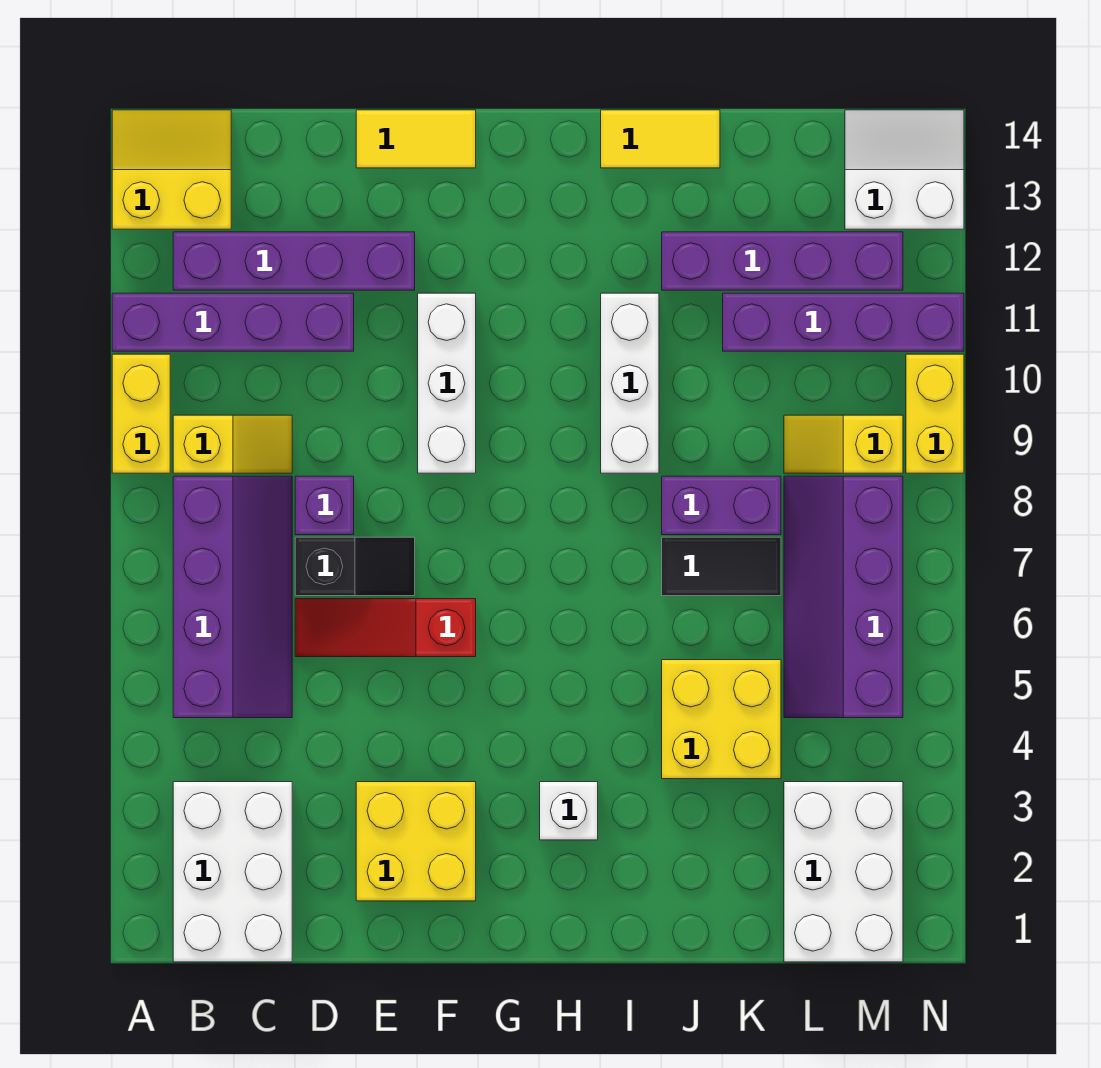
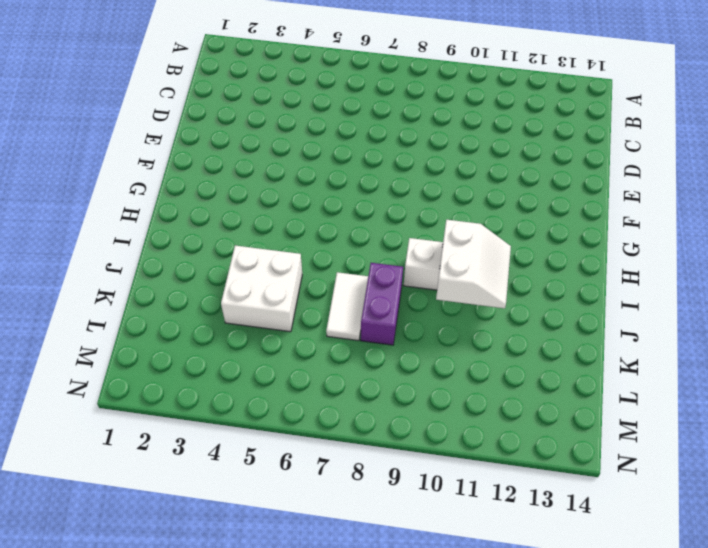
white 2x2 slope [436,220,511,308] -> white 2x2 slope moved to [845,110,964,229]
white 2x2 brick [221,246,302,332] -> yellow 2x2 brick [662,660,781,779]
white 1x2 tile [326,272,368,341] -> black 1x2 tile [662,537,781,596]
none -> yellow 1x2 brick [112,354,170,473]
none -> purple 1x4 brick [112,293,354,351]
none -> yellow 2x2 slope [112,110,231,229]

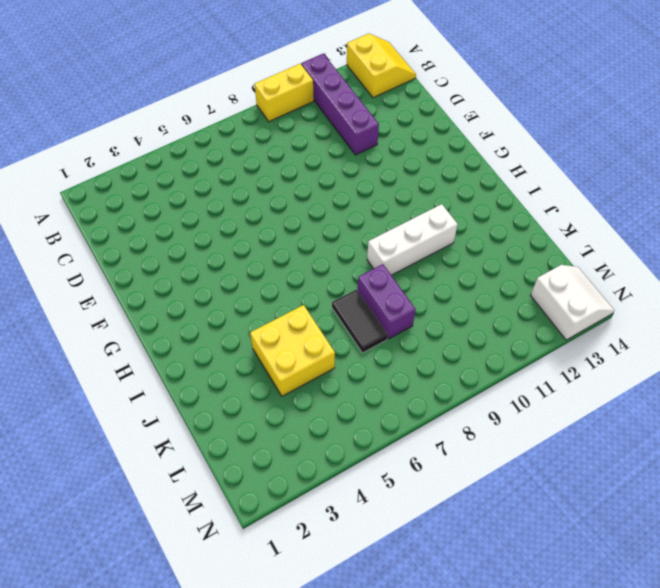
none -> white 2x3 brick [173,782,292,962]
none -> purple 2x4 slope [173,476,292,718]
none -> yellow 1x2 slope [173,415,292,473]

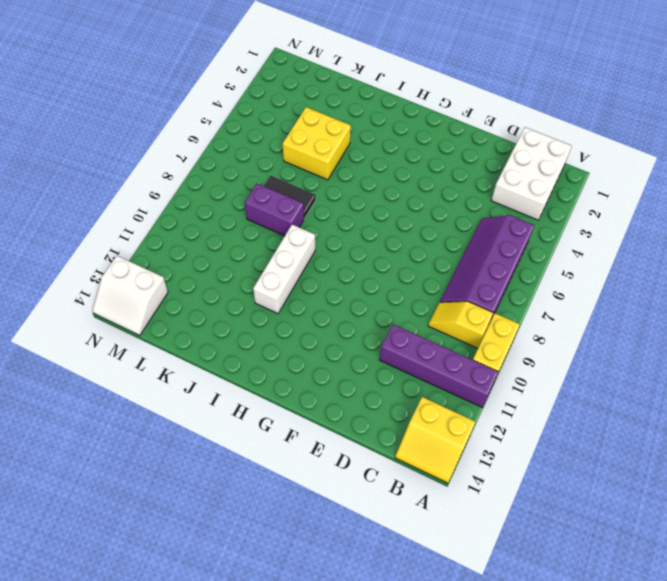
none -> purple 1x4 brick [173,232,415,290]
none -> red 1x3 slope [295,599,476,657]
none -> black 1x2 slope [295,537,415,596]

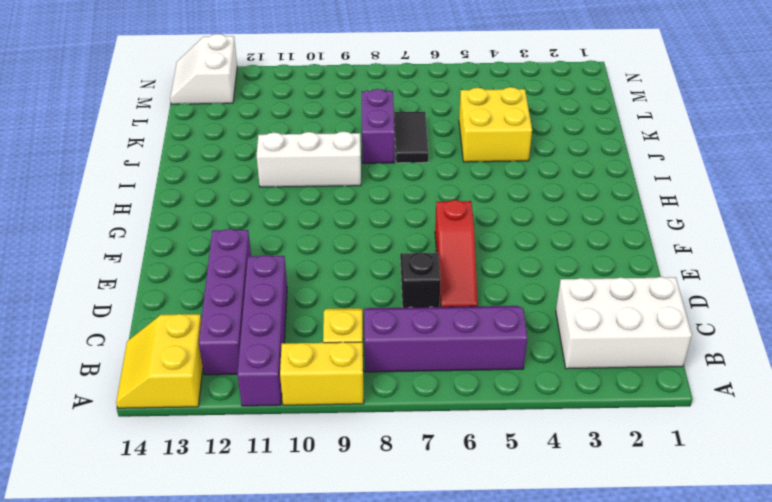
none -> purple 1x1 brick [295,476,354,535]
none -> yellow 2x2 brick [356,782,476,901]
none -> yellow 1x2 tile [356,110,476,168]

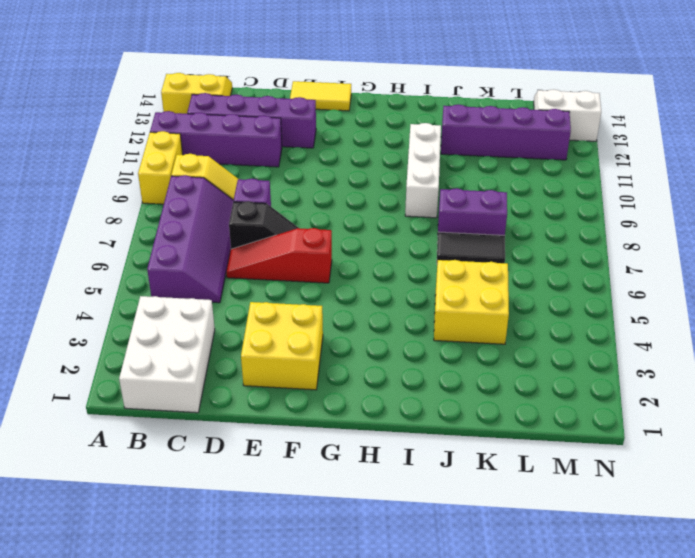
none -> white 1x3 brick [418,293,476,473]
none -> white 1x1 brick [540,782,598,840]
none -> yellow 1x2 tile [601,110,720,168]

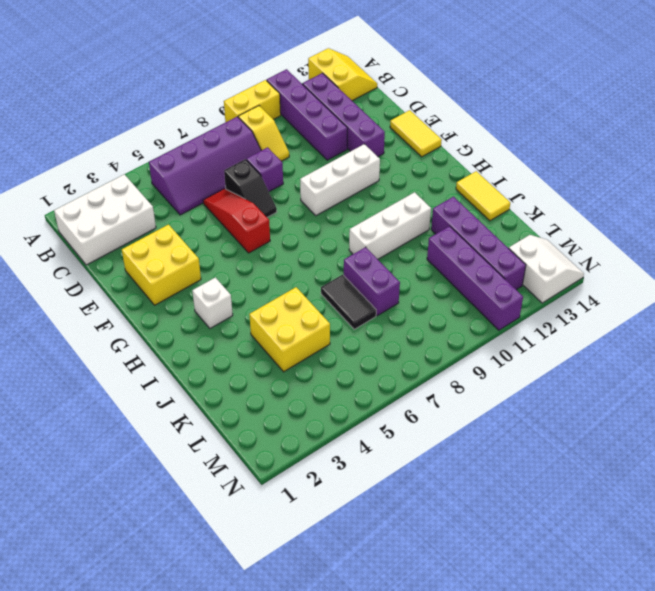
none -> white 2x3 brick [784,782,903,962]
none -> purple 2x4 slope [784,476,903,718]
none -> yellow 1x2 slope [784,415,903,473]

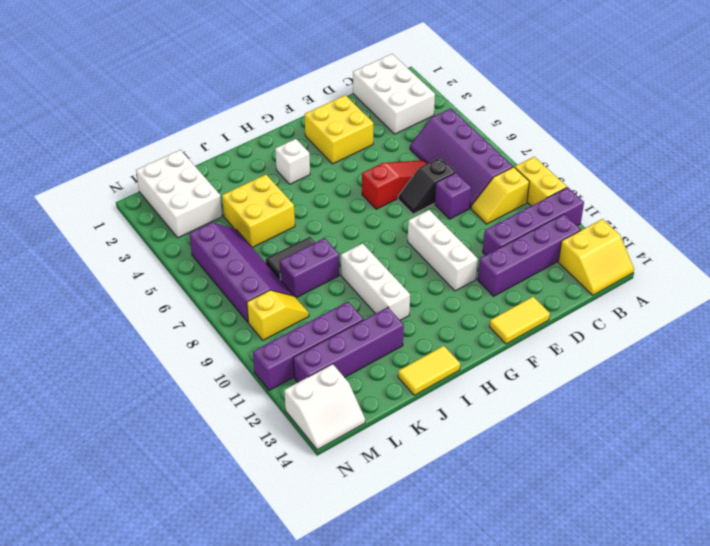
none -> yellow 1x2 brick [906,354,964,473]

